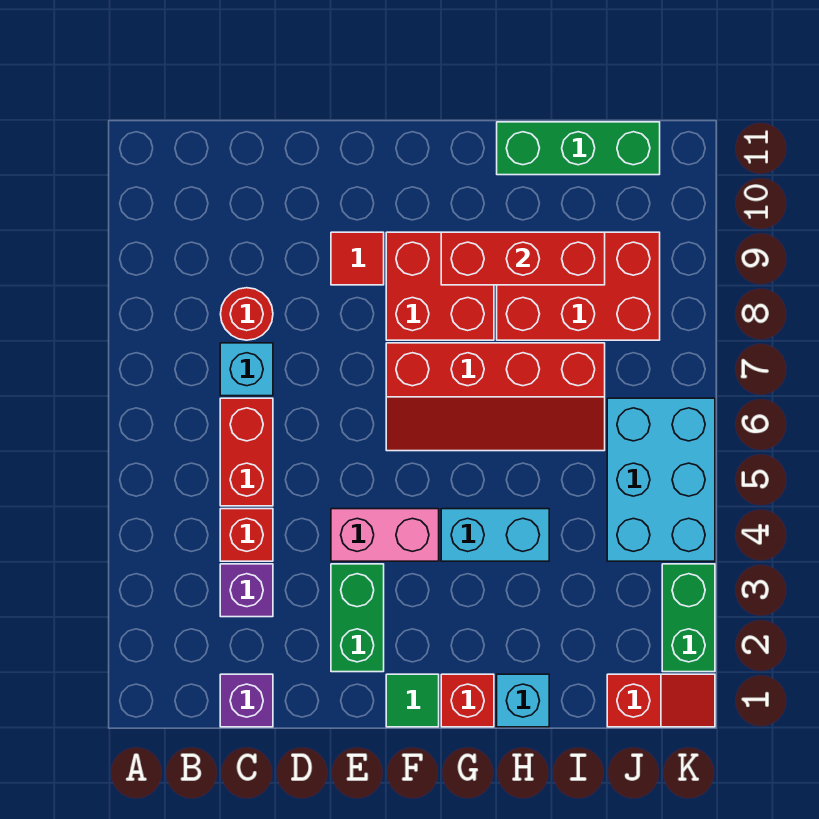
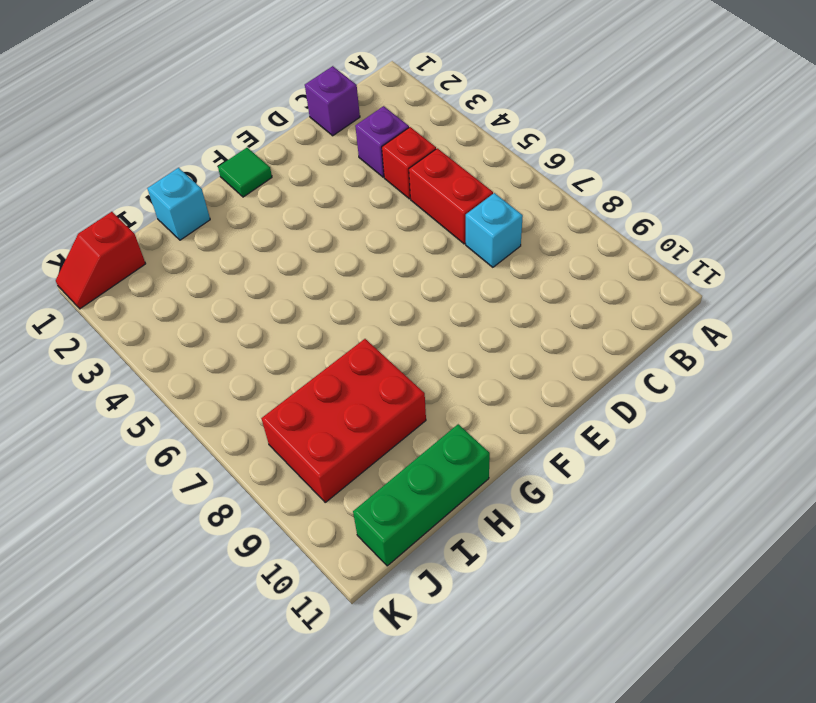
none -> red 1x1 round brick [221,288,273,340]
none -> green 1x2 brick [331,564,384,672]
none -> pink 1x2 brick [331,509,439,561]

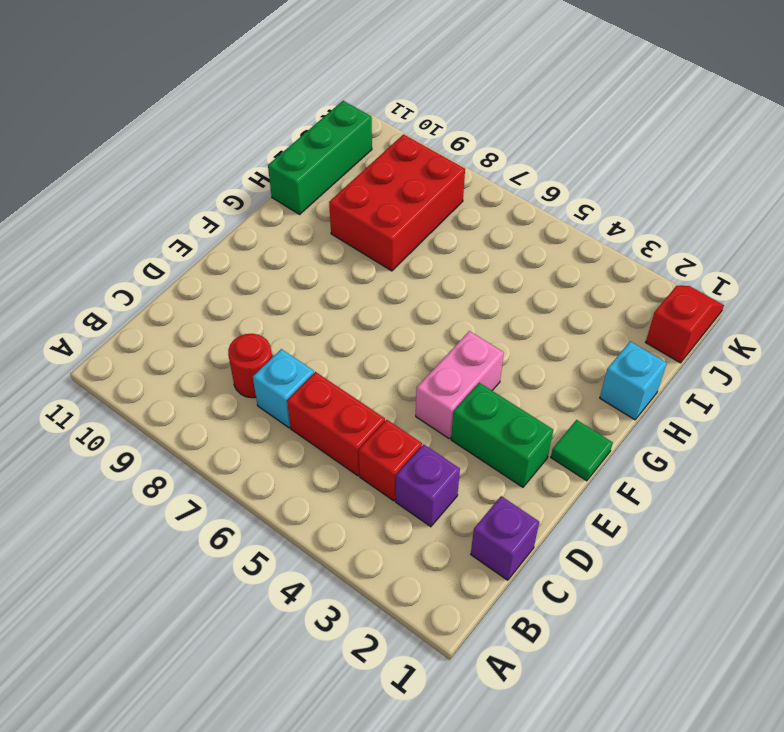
none -> red 1x1 tile [331,232,384,285]
none -> red 2x4 slope [386,343,605,451]
none -> red 2x2 brick [386,232,494,340]

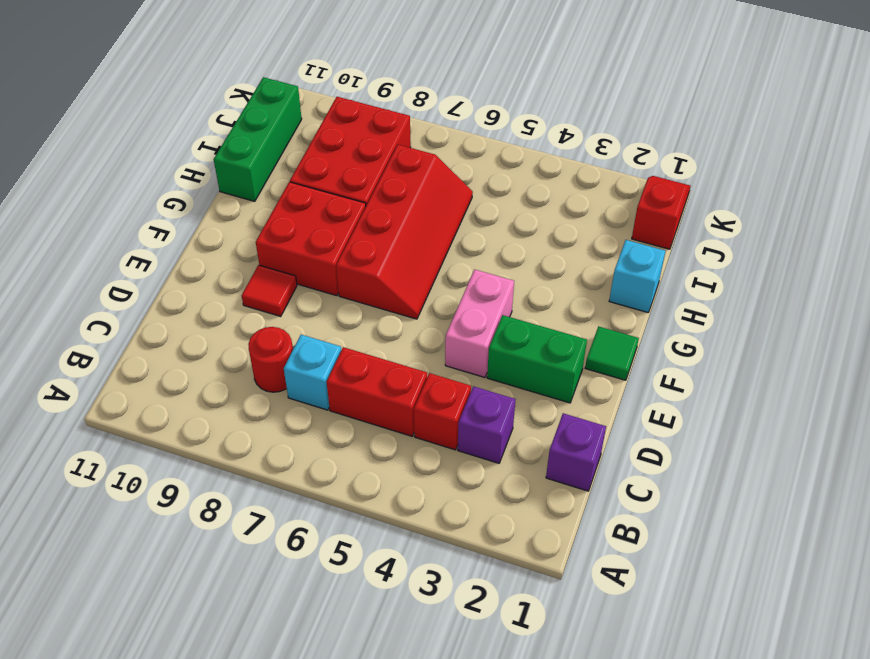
none -> red 1x1 brick [441,674,494,727]
none -> cyan 1x2 brick [441,509,549,561]
none -> cyan 2x3 brick [607,398,715,561]

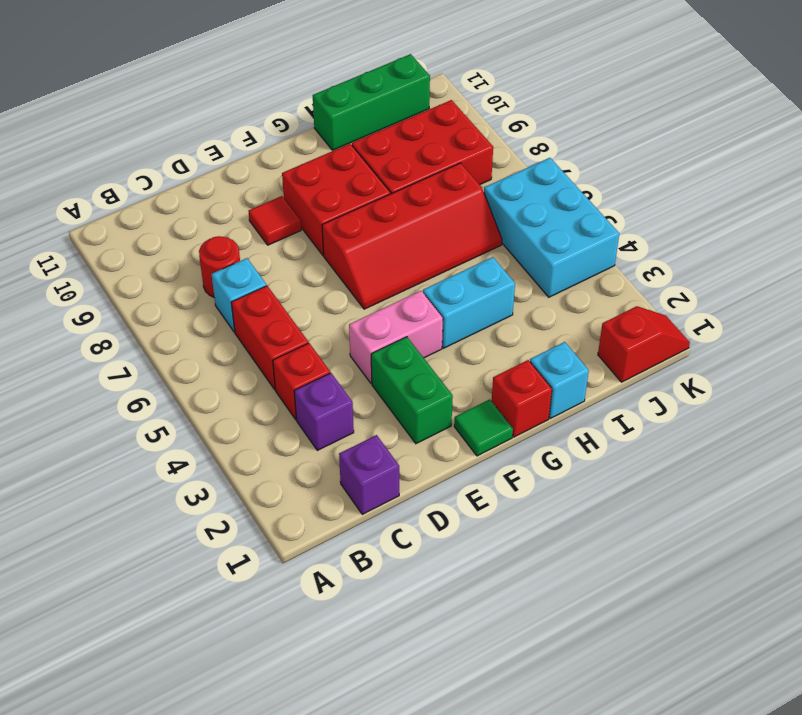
none -> green 1x2 brick [662,564,715,672]
none -> red 1x3 brick [441,232,605,285]

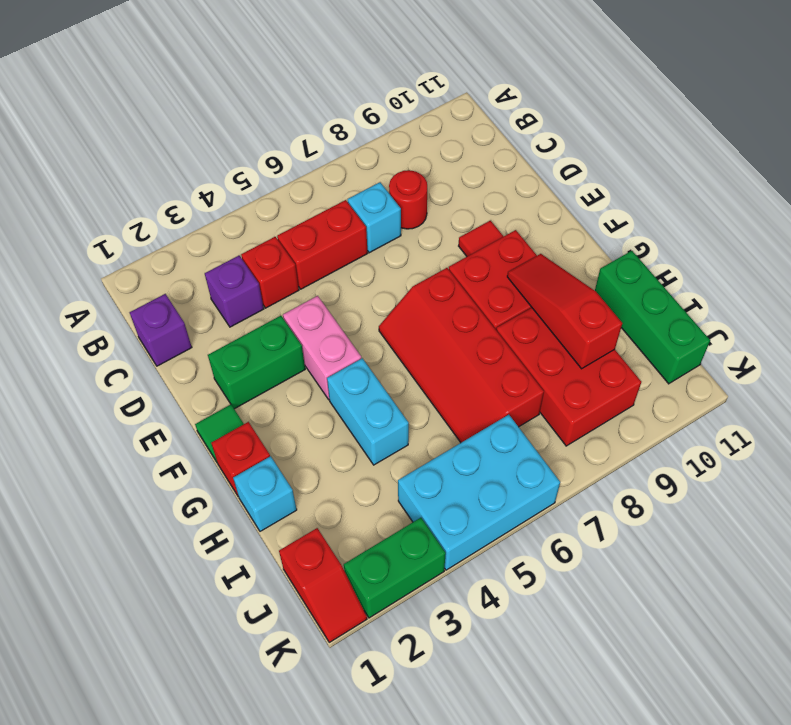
red 1x3 slope [507,254,622,369] -> red 1x3 brick [441,232,605,285]

